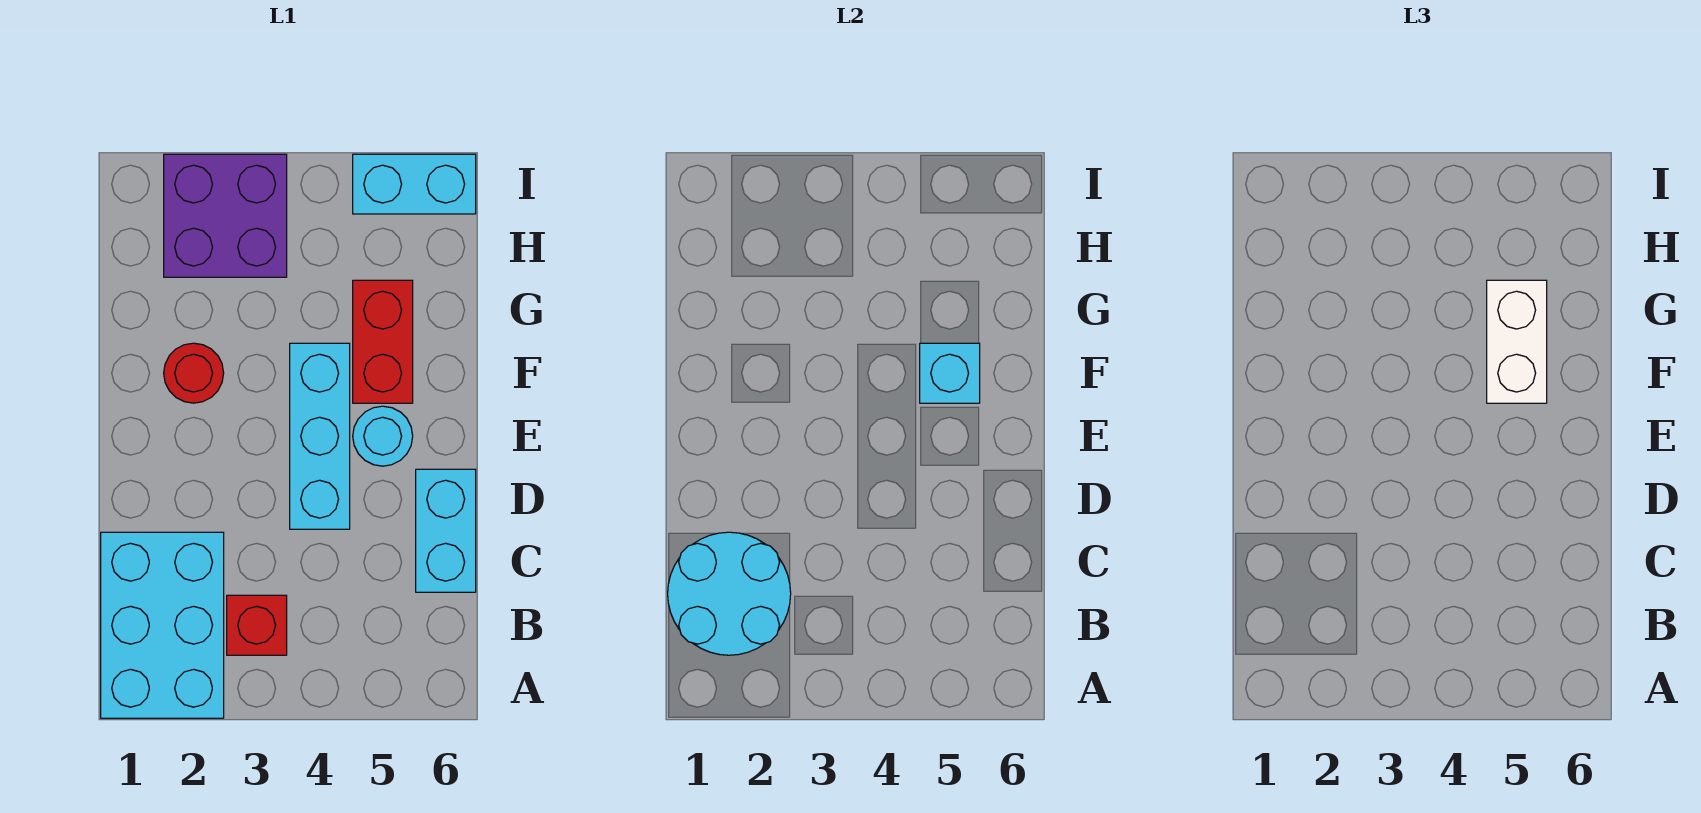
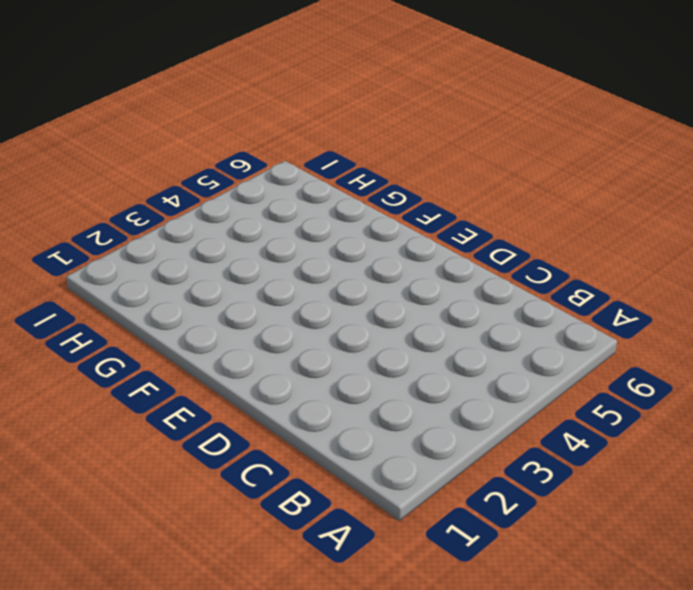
none -> cyan 2x3 brick [101,532,224,718]
none -> red 1x1 brick [227,595,287,655]
none -> cyan 1x2 brick [416,469,476,592]

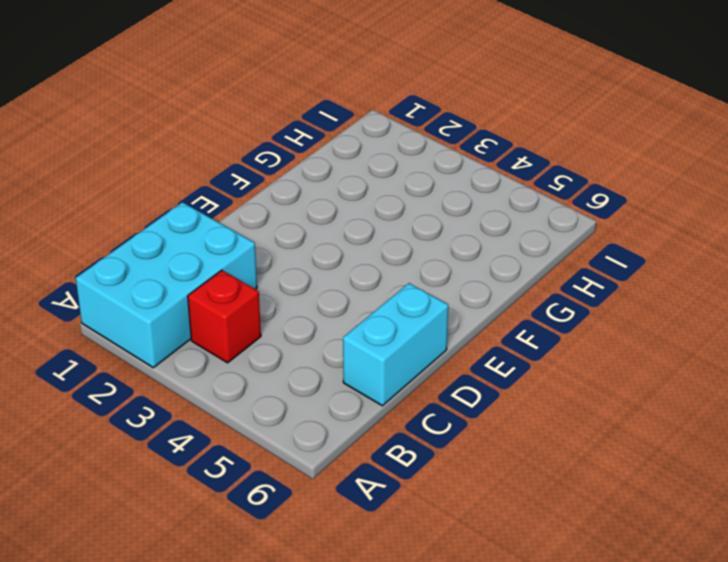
none -> cyan 1x3 brick [290,343,350,529]
none -> cyan 1x1 round brick [353,406,413,466]
none -> red 1x1 round brick [164,343,224,403]

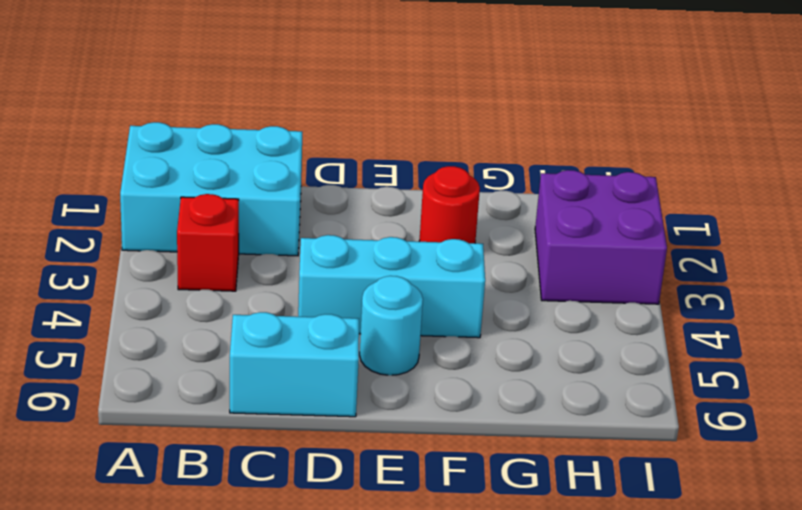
none -> red 1x2 brick [353,280,413,403]
none -> cyan 1x2 brick [353,154,476,214]
none -> cyan 2x2 round brick [668,532,791,655]

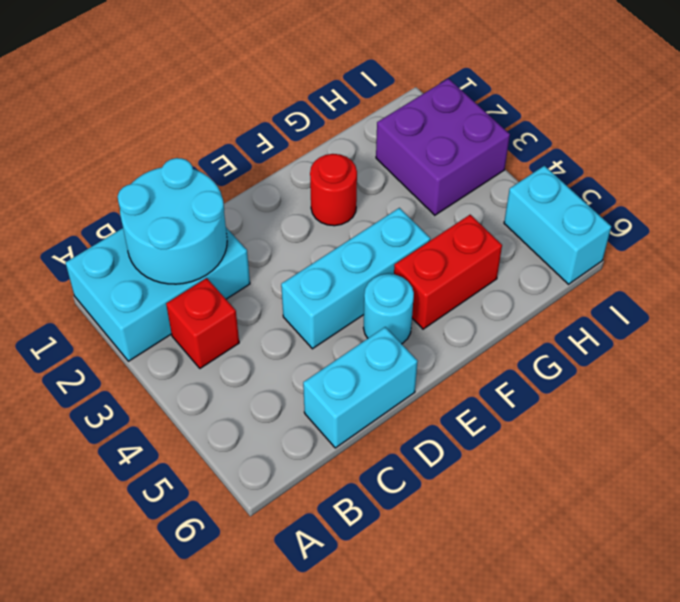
none -> cyan 1x1 brick [920,343,980,403]
none -> white 1x2 brick [1487,280,1547,403]

